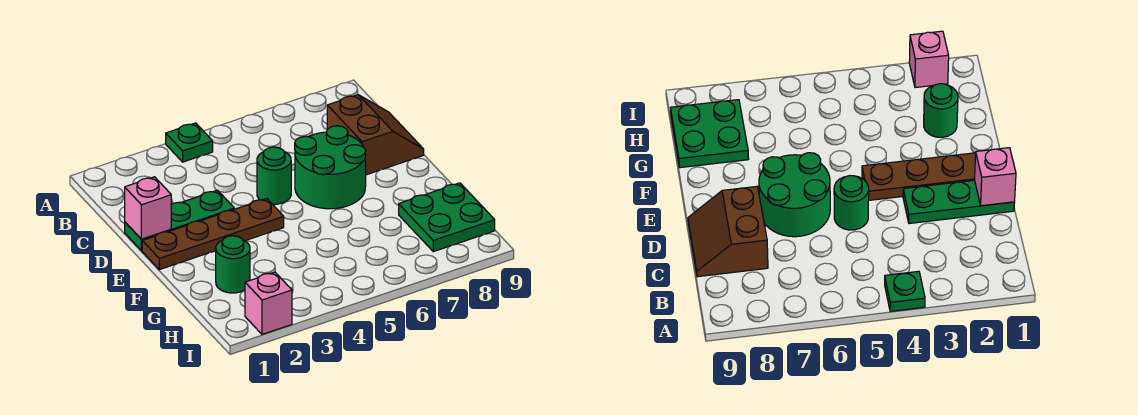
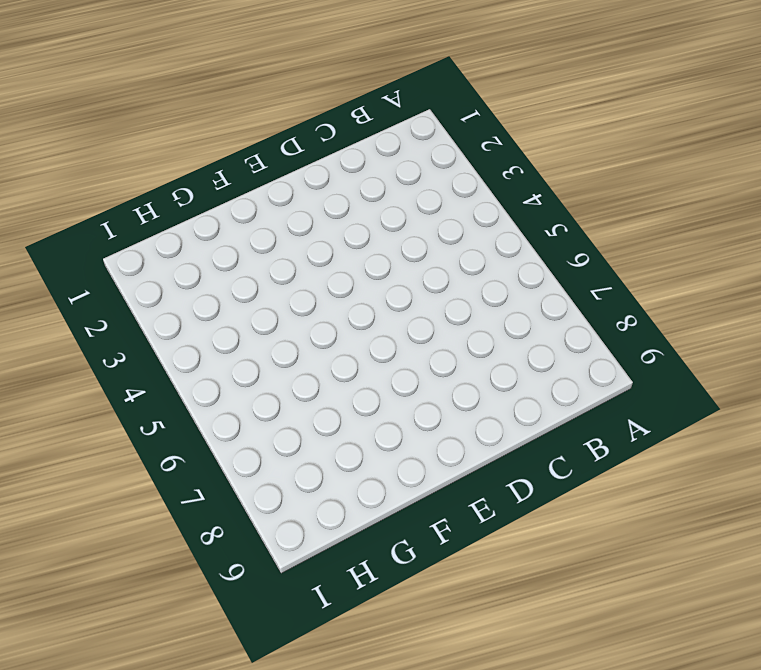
none -> green 1x1 plate [166,123,213,162]
none -> brown 2x2 slope [327,95,424,175]

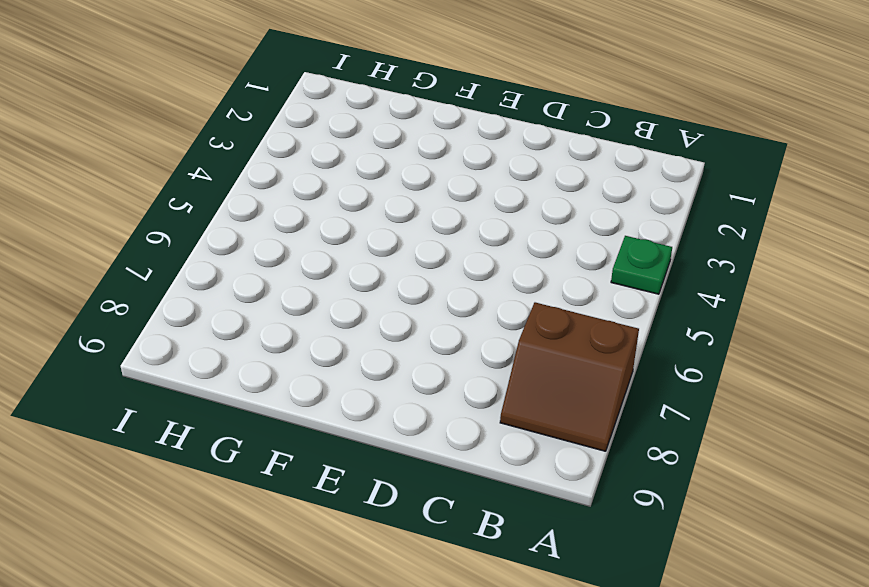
brown 2x2 slope [500,302,639,451] -> brown 2x2 slope moved to [327,95,424,175]
none -> green 1x3 plate [125,190,234,251]
none -> green 1x1 round brick [257,147,291,204]

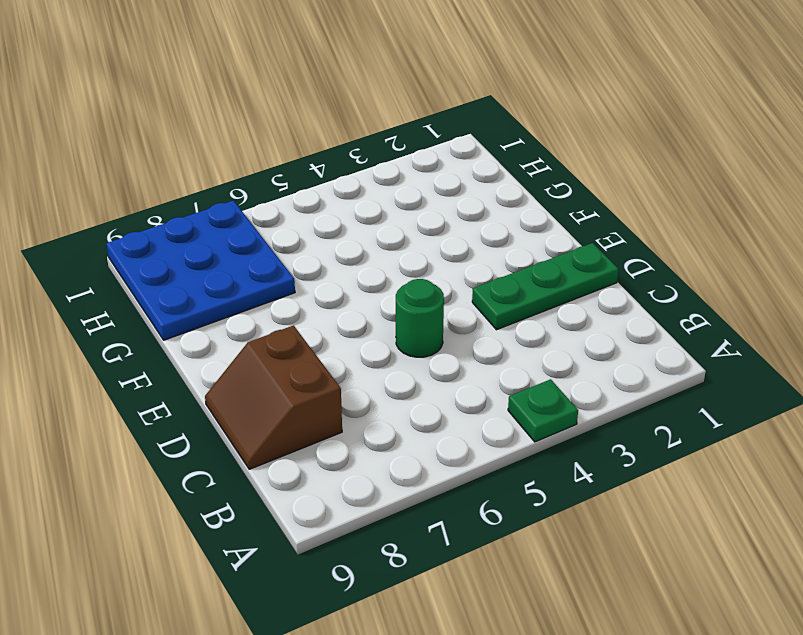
blue 3x3 plate [106,201,295,340] -> green 2x2 plate [399,183,495,252]
none -> green 2x2 round brick [295,126,366,209]
none -> brown 1x4 plate [142,199,284,270]

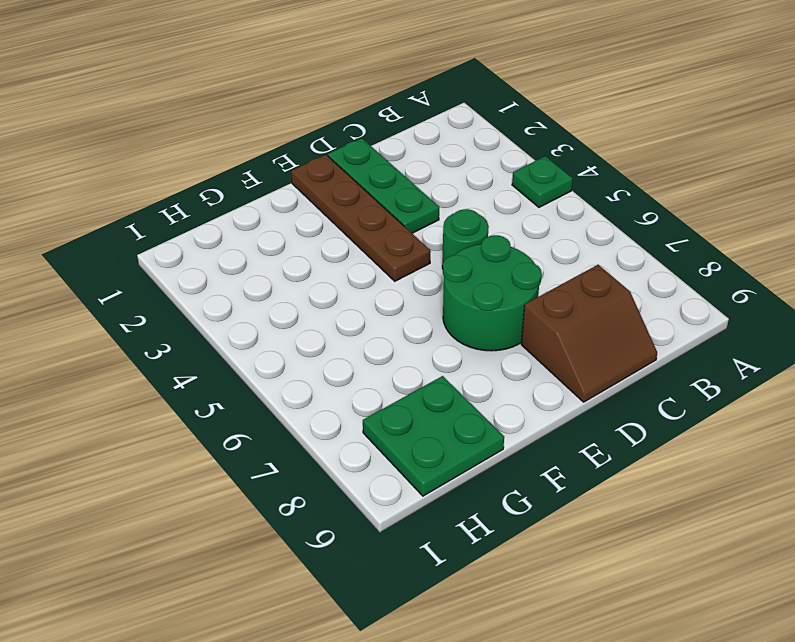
none -> green 1x1 round brick [216,236,250,293]
none -> pink 1x1 brick [245,272,292,334]

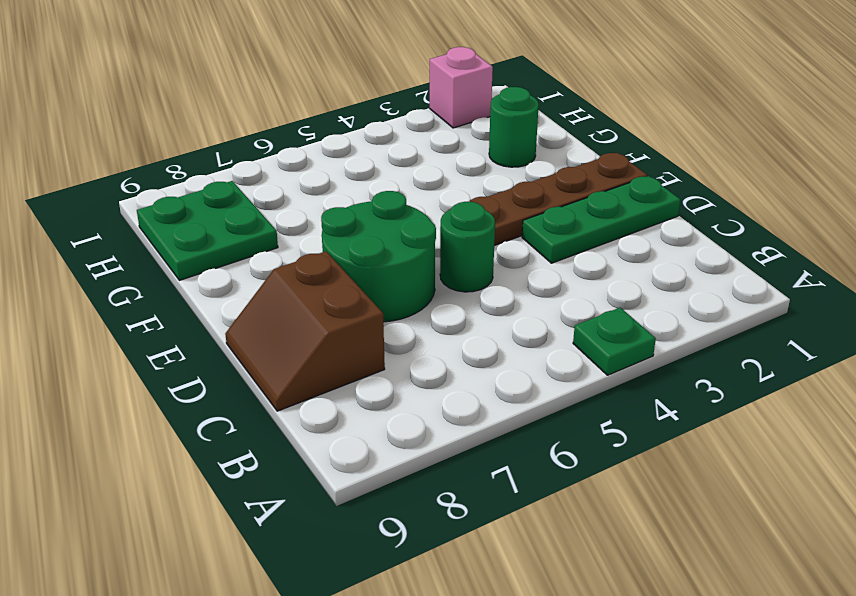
none -> pink 1x1 brick [125,177,171,239]

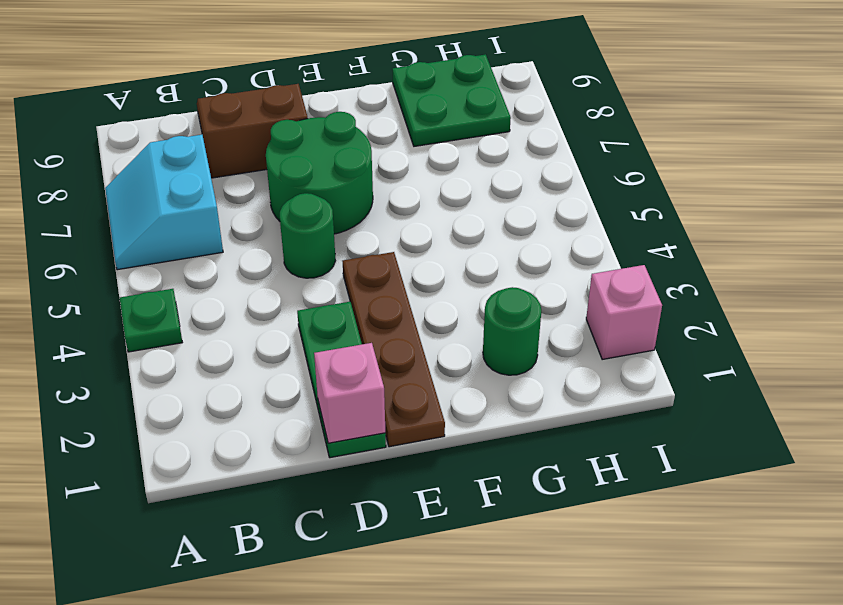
cyan 2x2 slope [105,135,223,270] -> none

